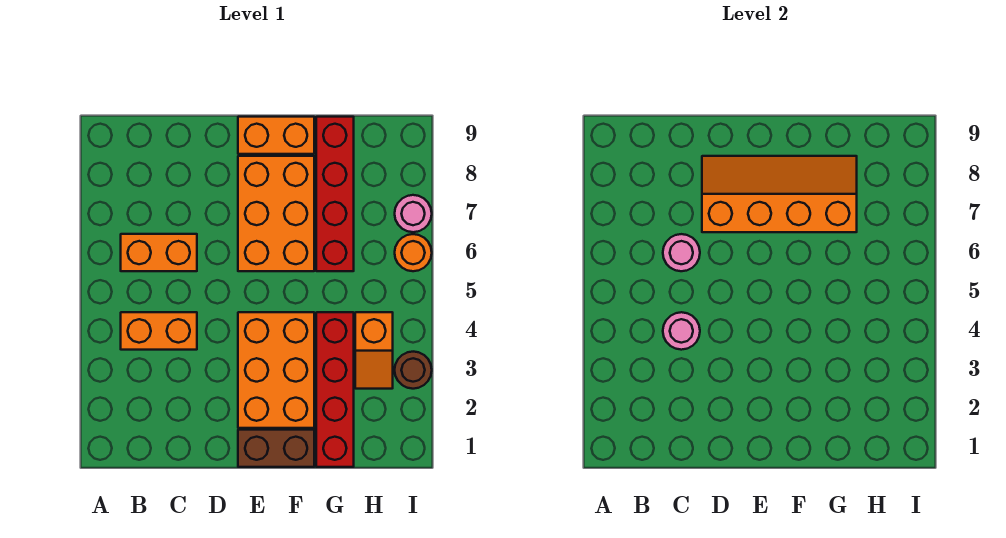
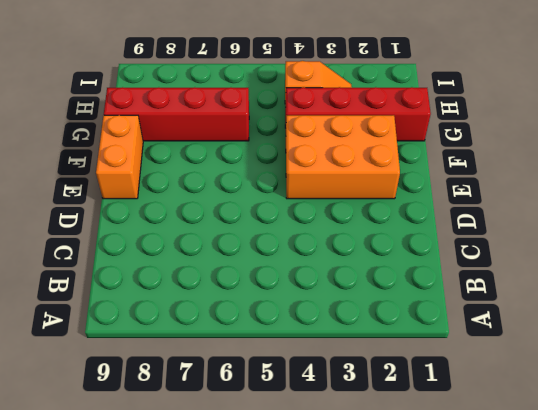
none -> orange 1x2 brick [121,312,197,350]
none -> orange 1x2 brick [121,234,197,271]
none -> brown 1x2 brick [238,430,314,467]

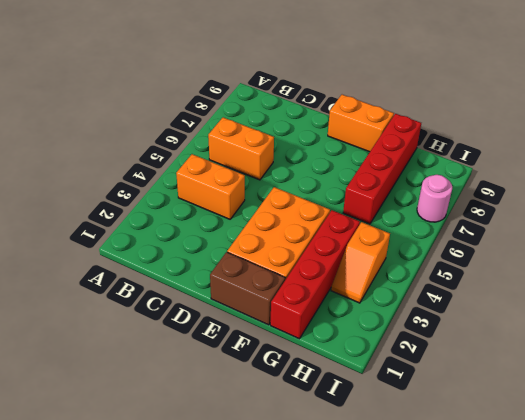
none -> orange 2x3 brick [238,156,314,271]
none -> brown 1x1 round brick [395,352,432,389]
none -> orange 1x1 round brick [395,234,432,271]

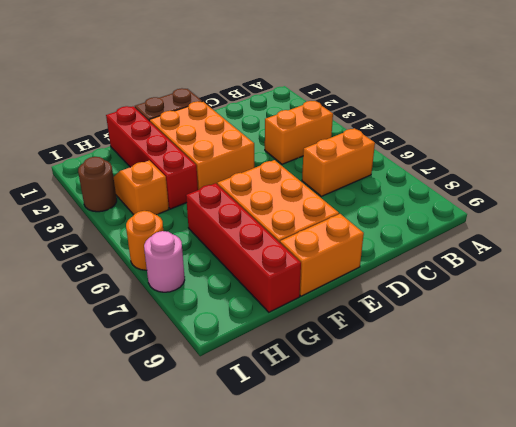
none -> pink 1x1 round brick [663,312,700,350]
none -> pink 1x1 round brick [663,234,700,271]
none -> orange 2x4 slope [702,156,857,232]

